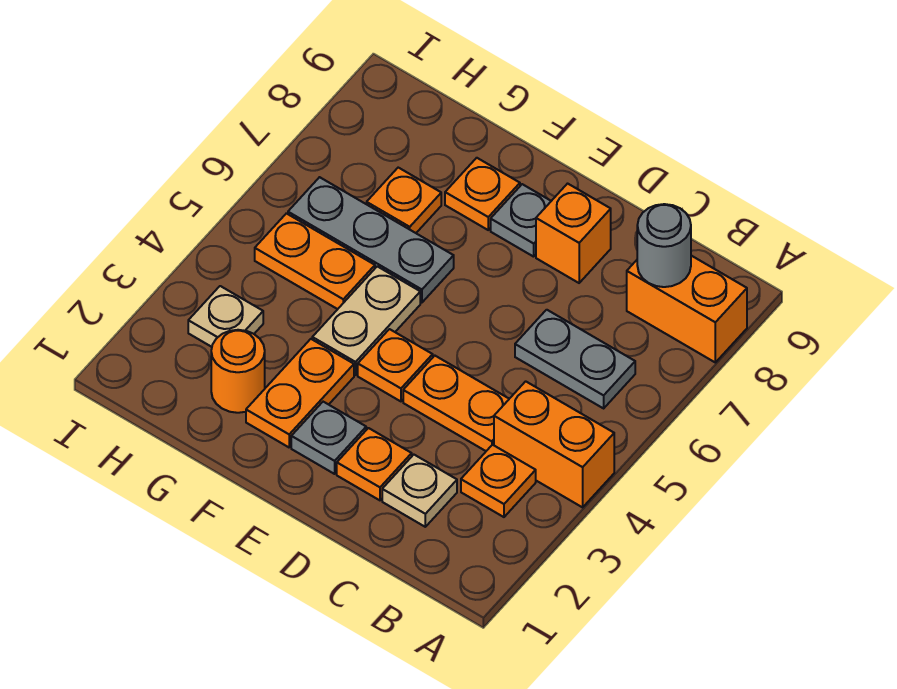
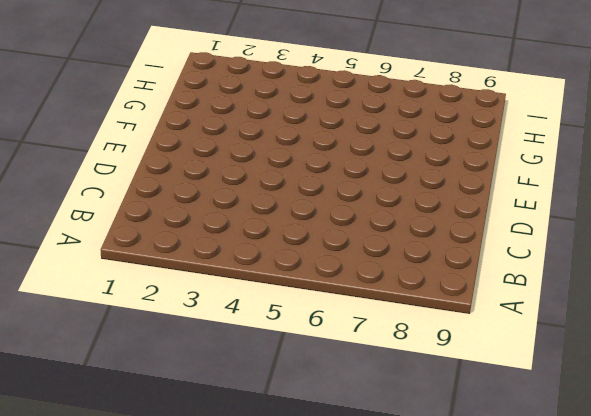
none -> orange 1x2 brick [494,381,614,507]
none -> orange 1x2 brick [627,256,747,362]
none -> orange 1x1 plate [461,445,536,517]

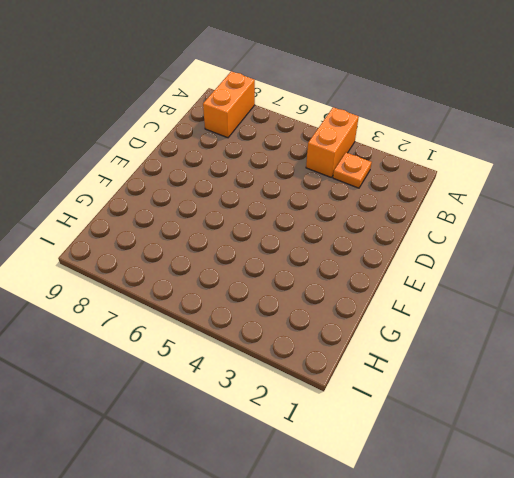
none -> grey 1x2 plate [515,310,635,408]
none -> tan 1x1 plate [382,455,457,527]
none -> orange 1x2 plate [403,356,509,451]

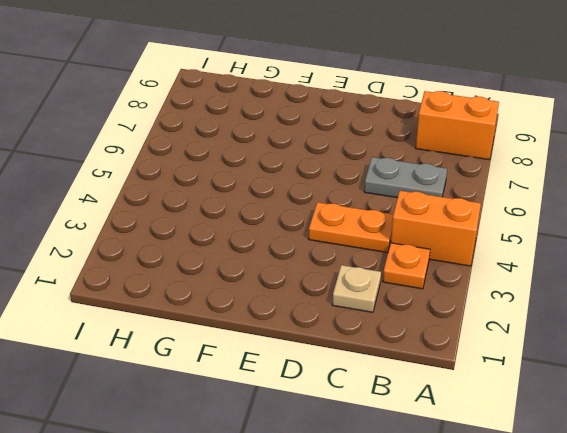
none -> orange 1x1 plate [337,428,412,500]
none -> orange 1x1 brick [536,184,611,283]
none -> grey 1x1 plate [291,402,366,474]

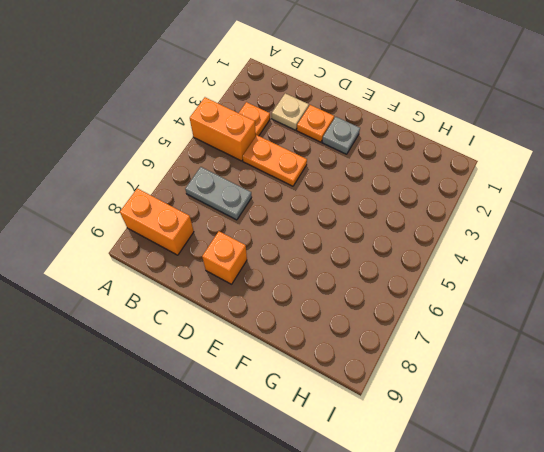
none -> orange 1x1 plate [358,329,433,401]
none -> grey 1x1 plate [491,184,551,257]
none -> orange 1x2 plate [246,339,354,447]

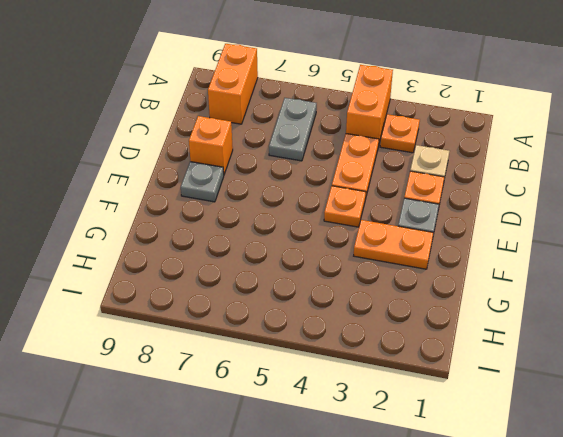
none -> tan 1x2 plate [312,266,420,375]
none -> grey 1x3 plate [288,177,454,303]
none -> orange 1x1 plate [445,158,520,230]

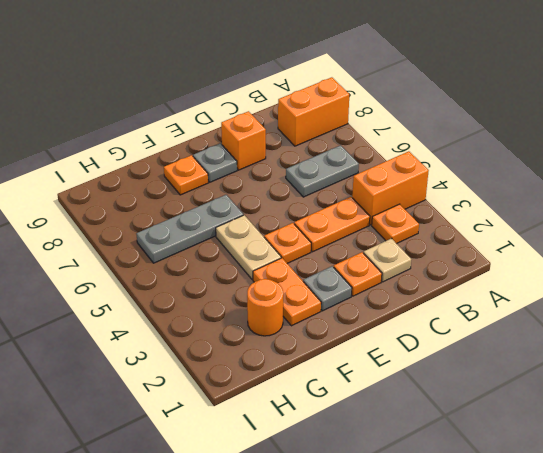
none -> orange 1x2 plate [255,213,375,309]
none -> orange 1x1 plate [367,168,441,233]
none -> tan 1x1 plate [188,286,263,347]

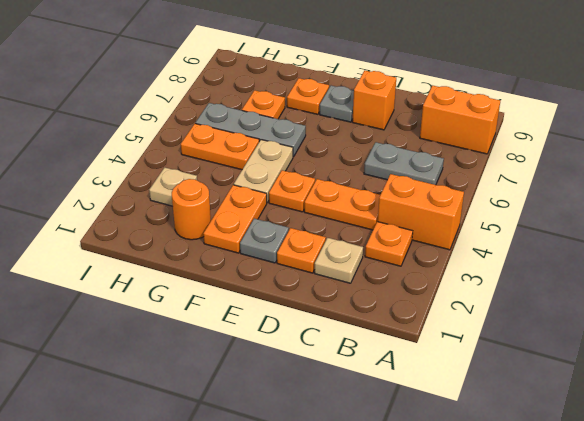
none -> grey 1x1 round brick [637,204,691,287]

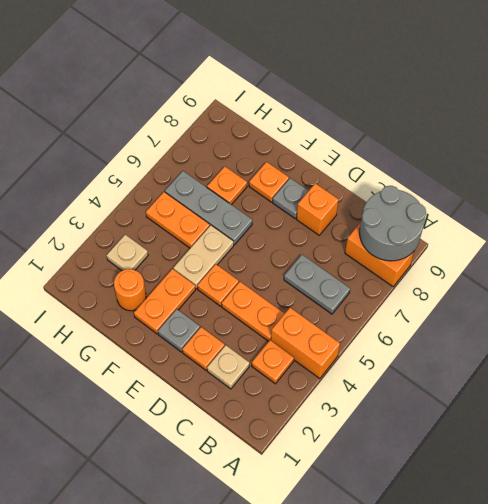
grey 2x2 round brick [360,186,426,261] -> grey 1x1 round brick [637,204,691,287]

